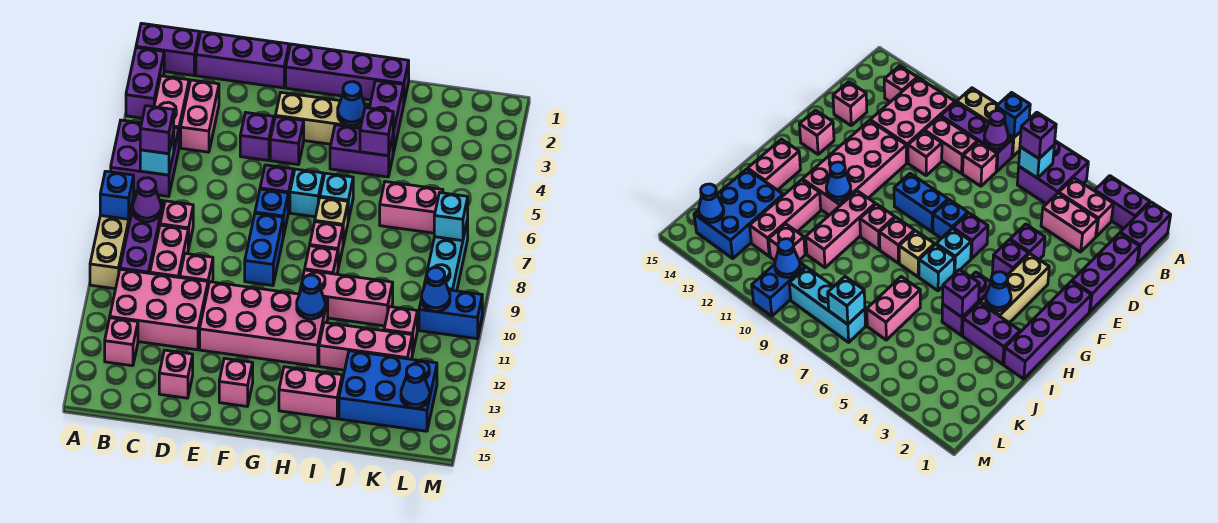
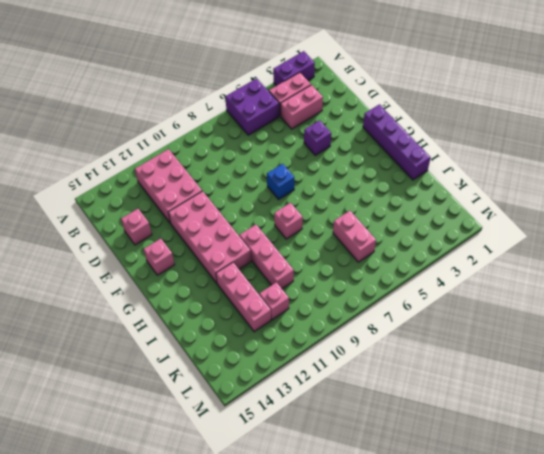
none -> purple 1x2 brick [136,23,199,75]
none -> tan 1x3 brick [90,198,134,289]
none -> purple 1x3 brick [120,200,164,273]
none -> pink 1x1 brick [105,318,138,366]

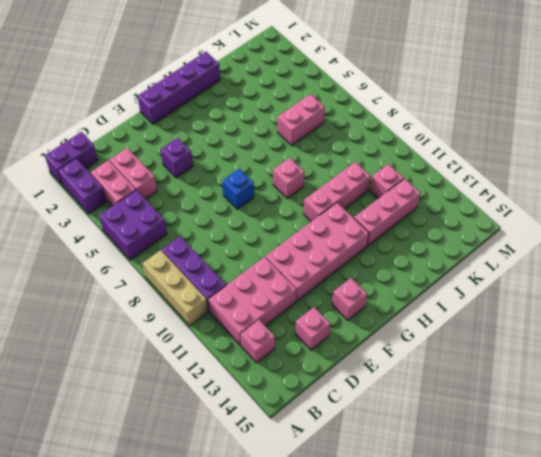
none -> purple 1x3 brick [196,32,289,88]
none -> pink 1x1 brick [160,201,193,249]
none -> pink 1x2 brick [150,225,188,278]
none -> pink 1x1 brick [180,253,213,286]

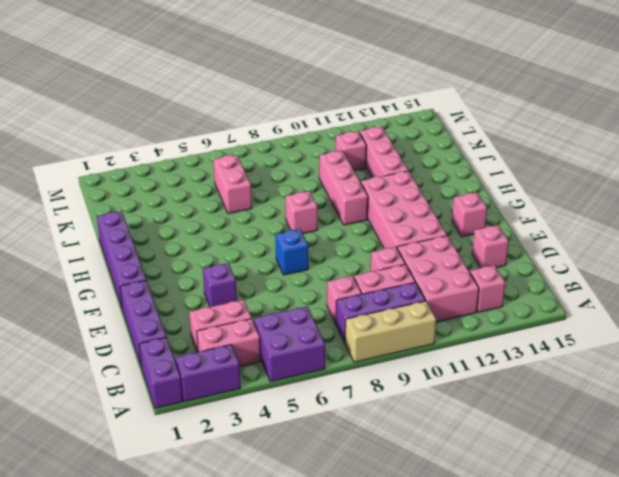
none -> tan 1x3 brick [275,93,369,144]
none -> purple 1x1 brick [270,117,304,165]
none -> purple 1x1 brick [260,165,293,213]
none -> blue 1x2 brick [245,213,283,286]

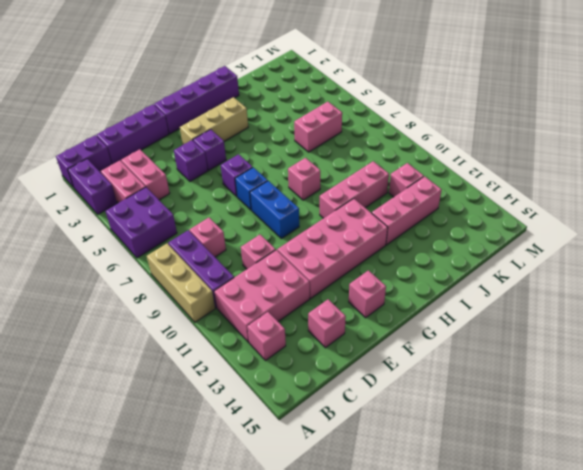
none -> pink 1x2 brick [150,225,188,278]
none -> cyan 1x1 brick [290,169,323,217]
none -> purple 1x2 brick [330,125,393,177]
none -> cyan 1x1 brick [320,173,353,221]

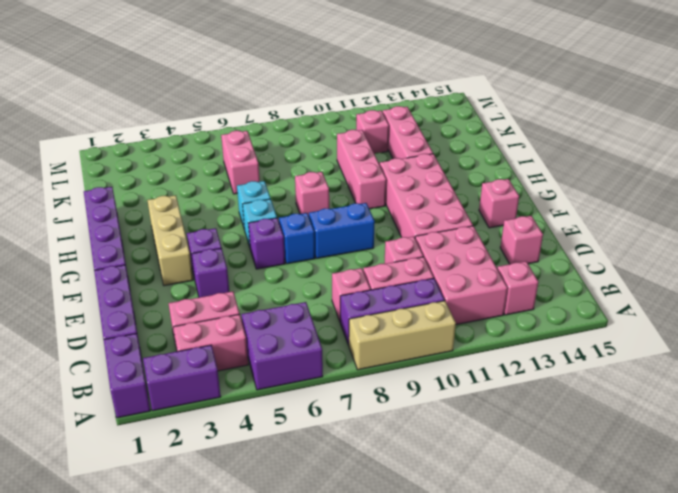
none -> purple 1x2 brick [330,125,393,177]
none -> tan 1x1 brick [315,197,348,244]
none -> pink 1x1 brick [305,246,338,274]
none -> pink 1x2 brick [279,367,342,419]

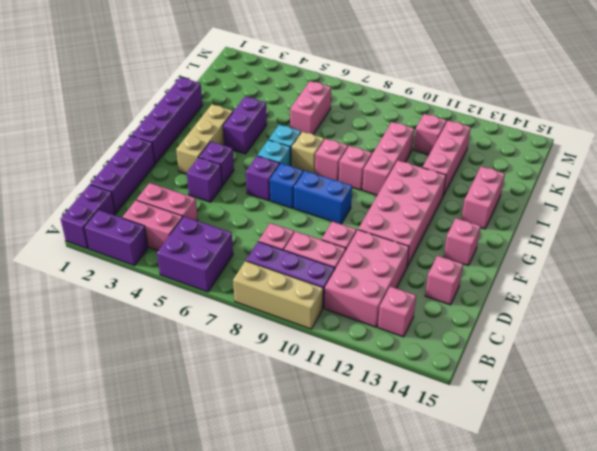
none -> purple 1x2 brick [369,81,404,153]
none -> blue 2x3 brick [339,351,437,431]
none -> cyan 1x3 brick [424,220,468,291]
none -> blue 1x2 brick [419,290,482,339]

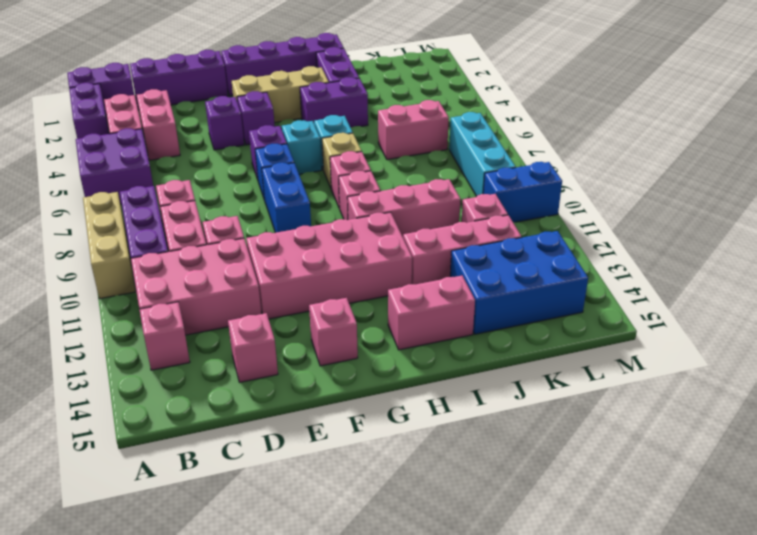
none -> blue 1x1 brick [100,171,134,219]
none -> cyan 1x1 brick [140,133,174,175]
none -> purple 1x1 cone [133,178,161,222]
none -> blue 1x1 cone [338,82,366,125]

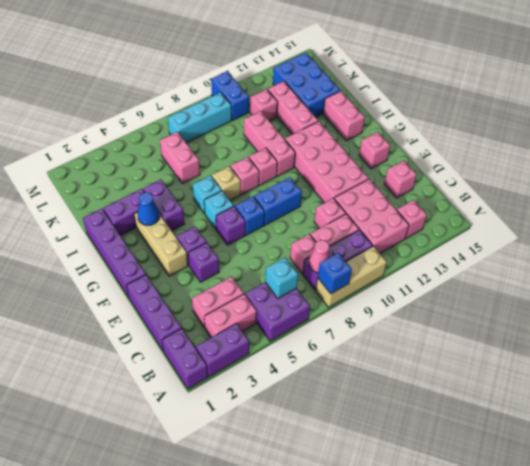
pink 1x1 cone [309,240,330,272] -> purple 1x1 cone [133,178,161,222]
none -> blue 1x1 cone [297,275,325,319]
none -> purple 1x1 brick [360,108,393,156]
none -> cyan 1x1 brick [434,193,468,241]
none -> blue 1x1 cone [421,268,450,311]

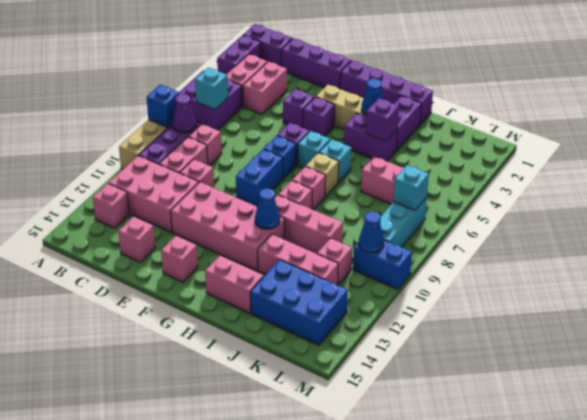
none -> blue 1x1 cone [401,364,430,408]
none -> purple 1x1 brick [140,106,174,154]

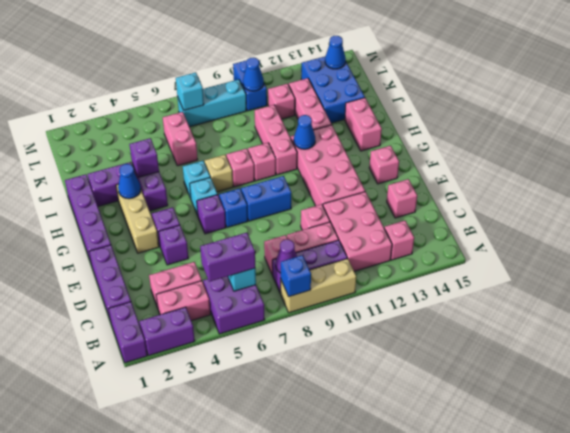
purple 1x2 brick [200,233,255,282] -> purple 1x1 brick [140,106,174,154]

